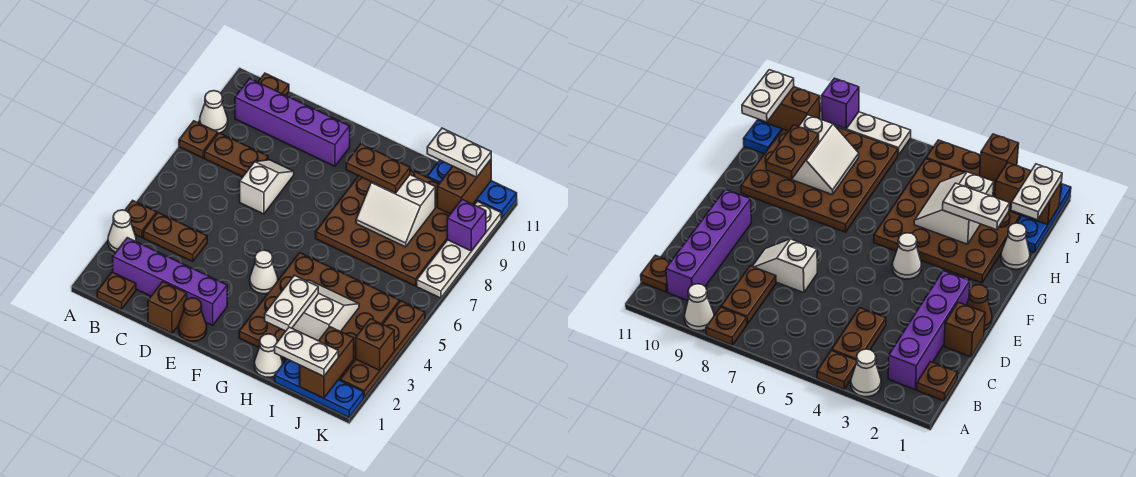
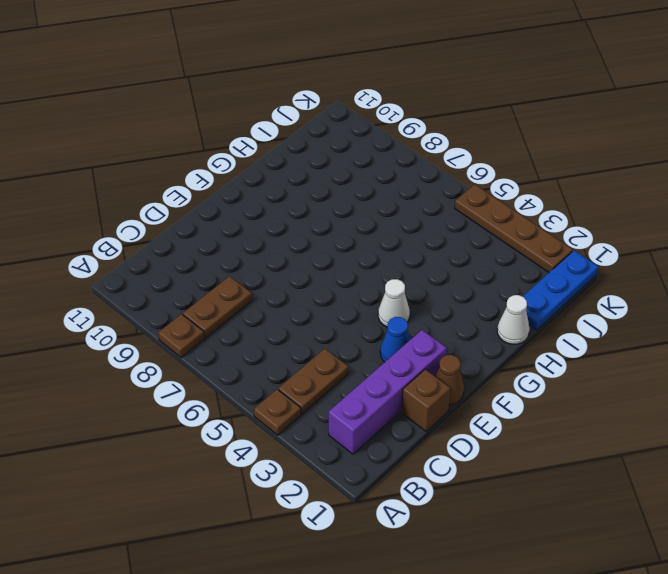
blue 1x1 cone [380,317,410,362] -> none
none -> white 1x1 cone [108,210,136,252]
none -> white 1x1 cone [200,91,228,133]
none -> brown 1x1 plate [97,272,136,309]
none -> purple 1x4 brick [235,79,350,166]

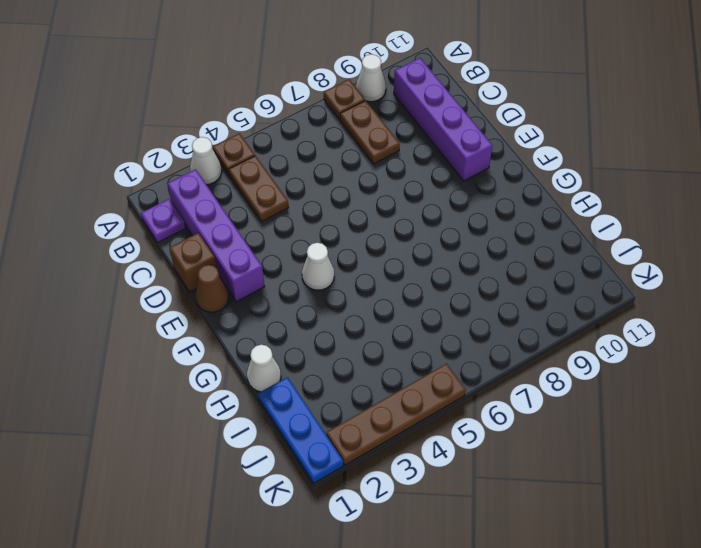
purple 1x1 plate [141,199,185,243] -> brown 1x1 plate [97,272,136,309]
none -> brown 1x1 plate [258,73,289,95]
none -> white 1x2 slope [240,160,294,214]
none -> brown 4x4 plate [239,253,400,380]
none -> brown 4x4 plate [316,169,476,286]

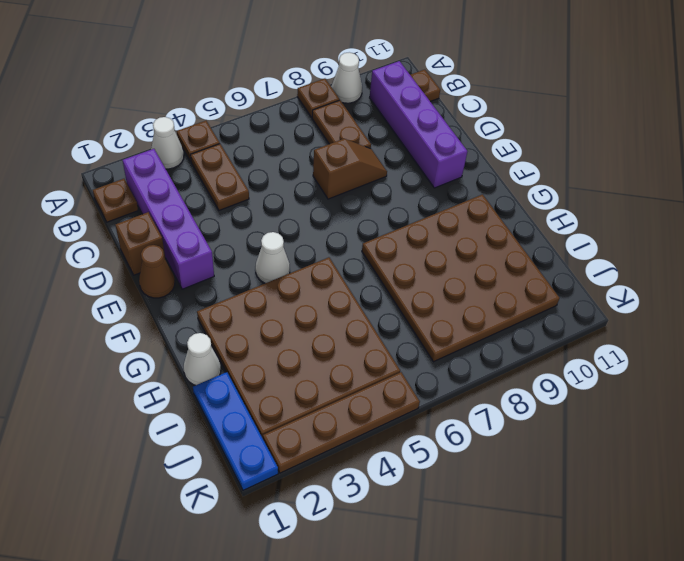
brown 1x2 slope [313,139,387,199] -> white 1x2 slope [240,160,294,214]
none -> blue 1x3 plate [427,160,517,218]
none -> white 1x4 plate [417,201,501,298]
none -> white 2x2 slope [292,280,359,341]
none -> white 2x2 slope [356,175,435,247]

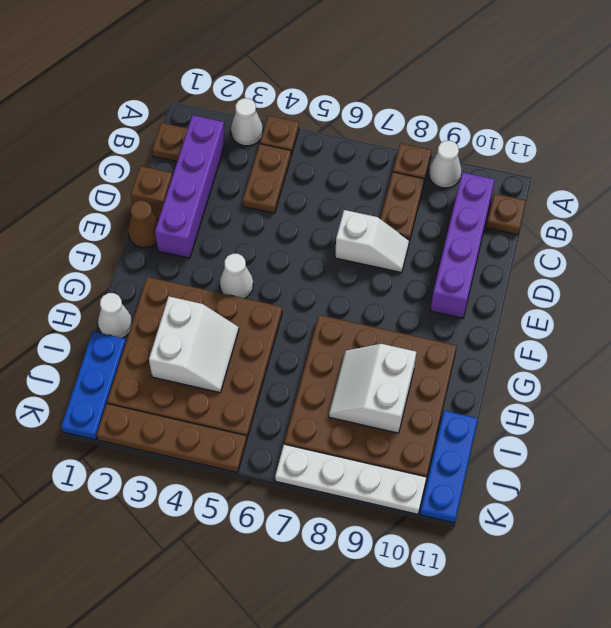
none -> brown 1x2 brick [300,327,354,398]
none -> brown 1x2 brick [437,160,491,214]
none -> brown 1x1 brick [356,319,394,371]
none -> purple 1x1 brick [447,199,486,251]

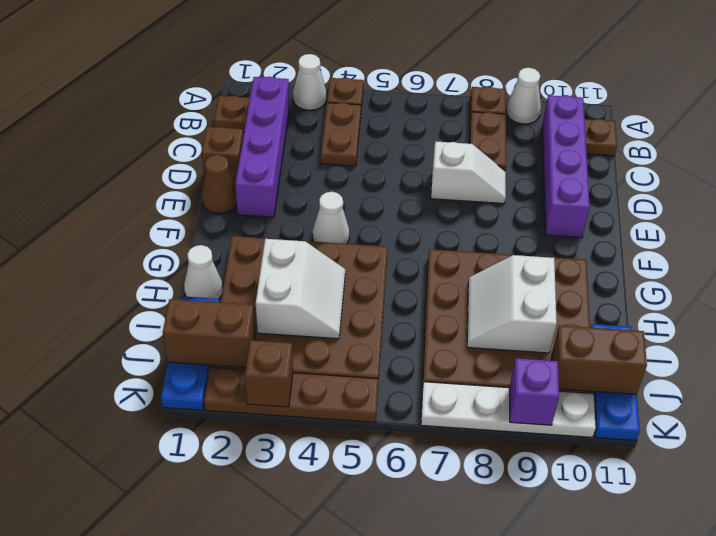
none -> brown 1x2 plate [346,144,410,193]
none -> white 1x2 plate [265,275,318,331]
none -> white 1x2 plate [275,327,338,376]
none -> white 1x2 plate [427,128,491,177]

